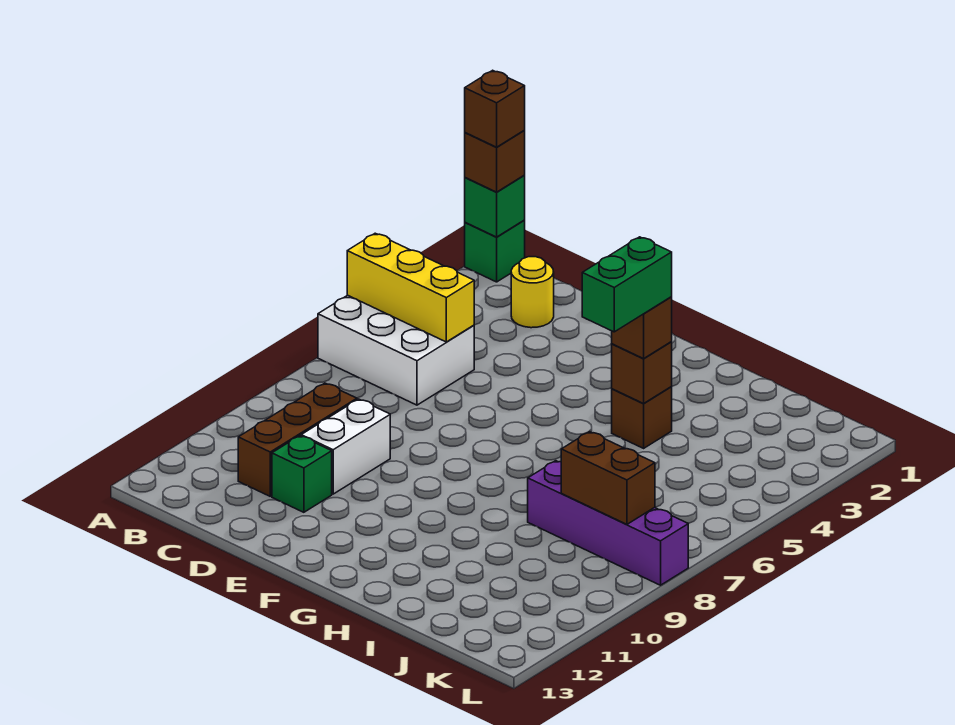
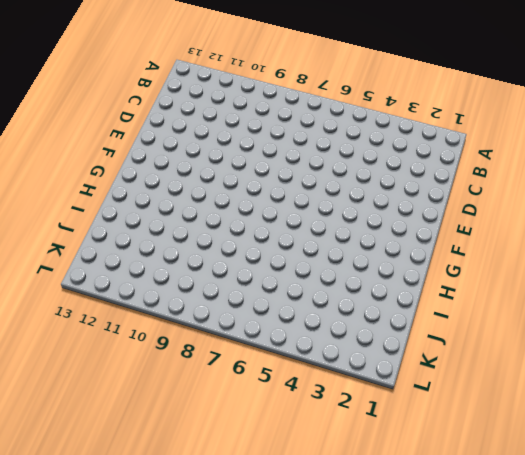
none -> green 1x1 brick [465,221,525,282]
none -> white 2x3 brick [318,295,474,405]
none -> yellow 1x1 round brick [511,257,554,328]

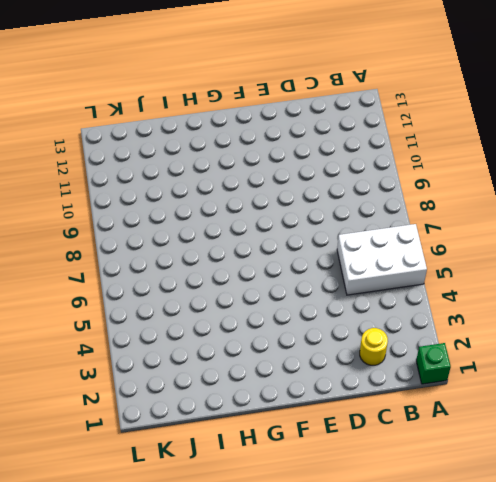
none -> brown 1x3 brick [238,383,357,496]
none -> white 1x2 brick [301,399,390,494]
none -> green 1x1 brick [272,436,332,512]

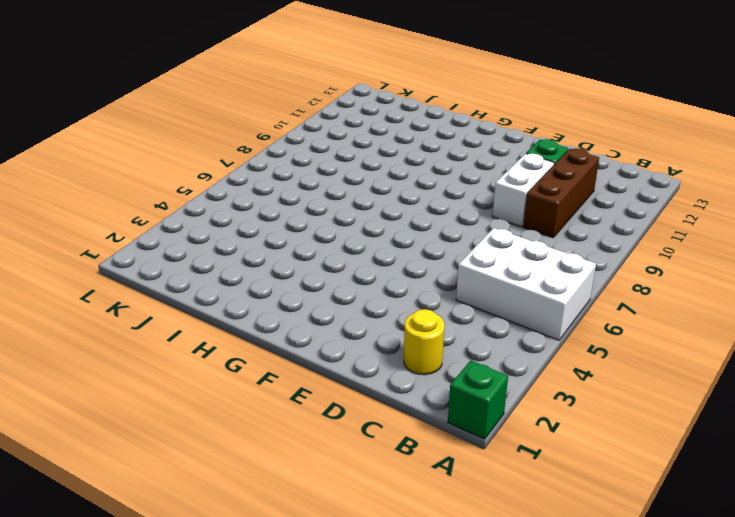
none -> brown 1x1 brick [612,387,672,448]
none -> purple 1x4 brick [528,461,688,585]
none -> green 1x1 brick [465,176,525,237]

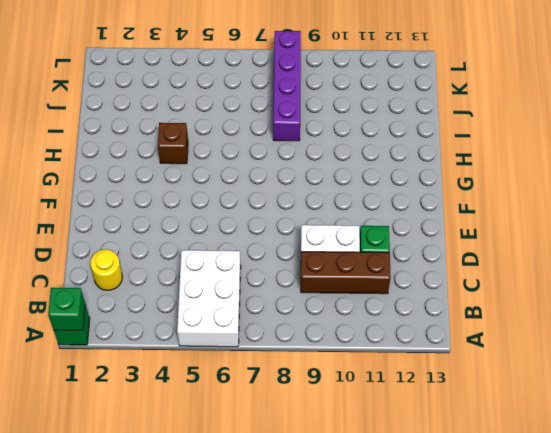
none -> yellow 1x3 brick [347,233,474,342]
none -> brown 1x1 brick [612,342,672,403]
none -> brown 1x2 brick [561,432,655,525]

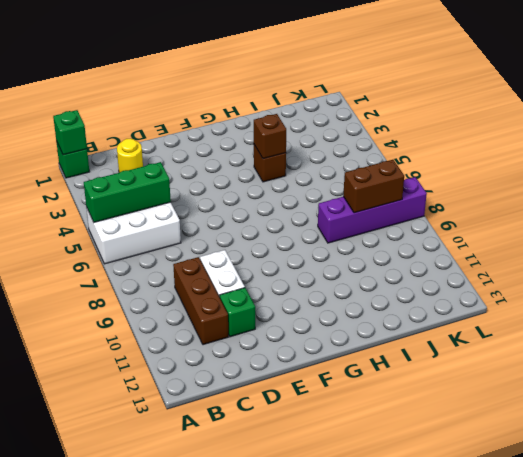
green 1x3 brick [84,162,171,222] -> yellow 1x3 brick [347,233,474,342]
none -> brown 1x1 brick [465,131,525,192]
none -> brown 1x1 brick [612,297,672,359]
none -> brown 1x1 brick [465,70,525,147]

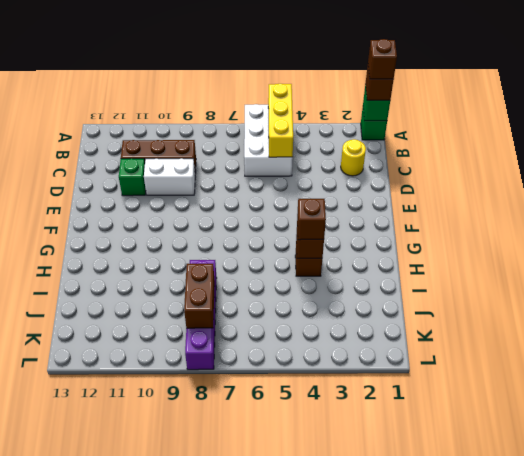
none -> green 1x2 brick [582,237,672,332]

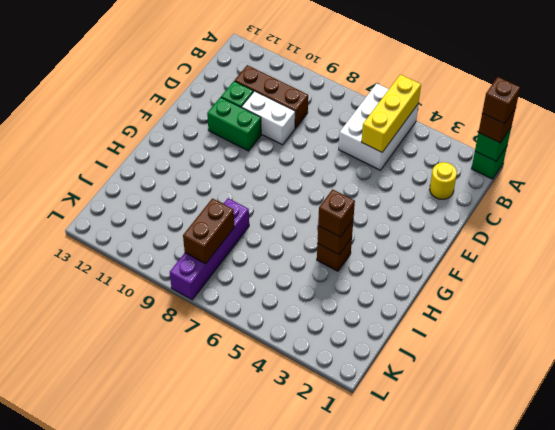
green 1x2 brick [207,97,261,151] -> green 1x2 brick moved to [582,237,672,332]

